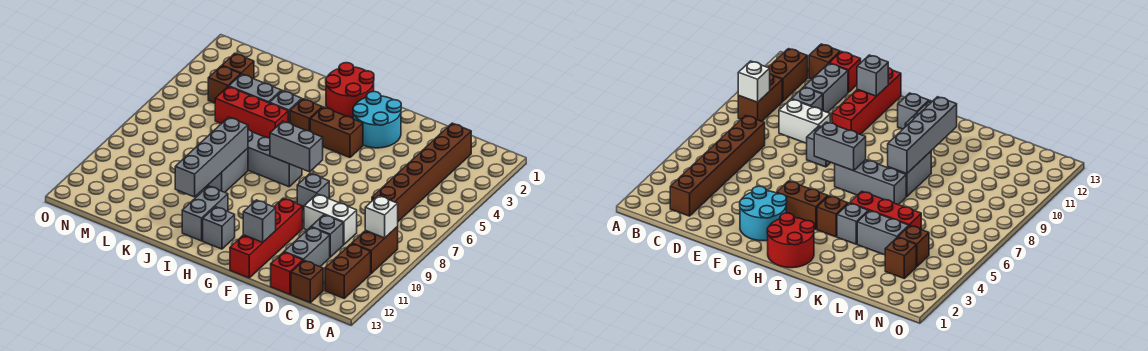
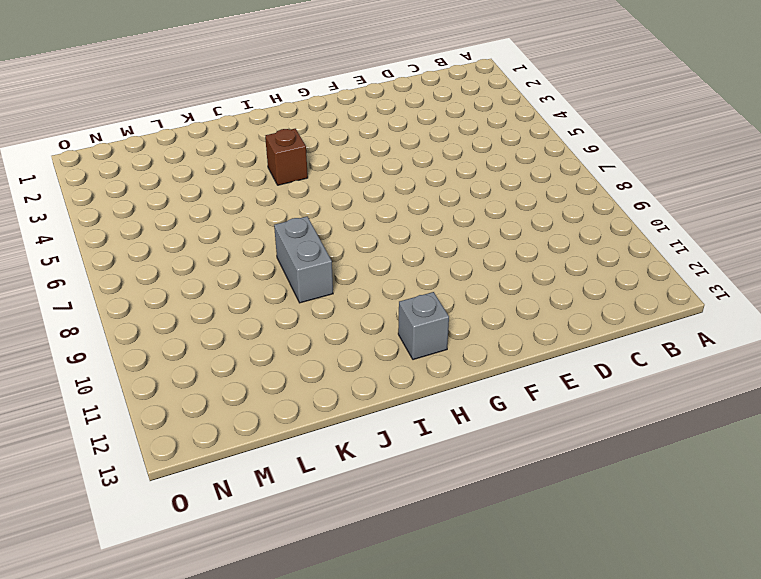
none -> brown 1x2 brick [352,226,398,273]
none -> brown 1x2 brick [325,244,371,298]
none -> brown 1x6 brick [372,123,471,221]

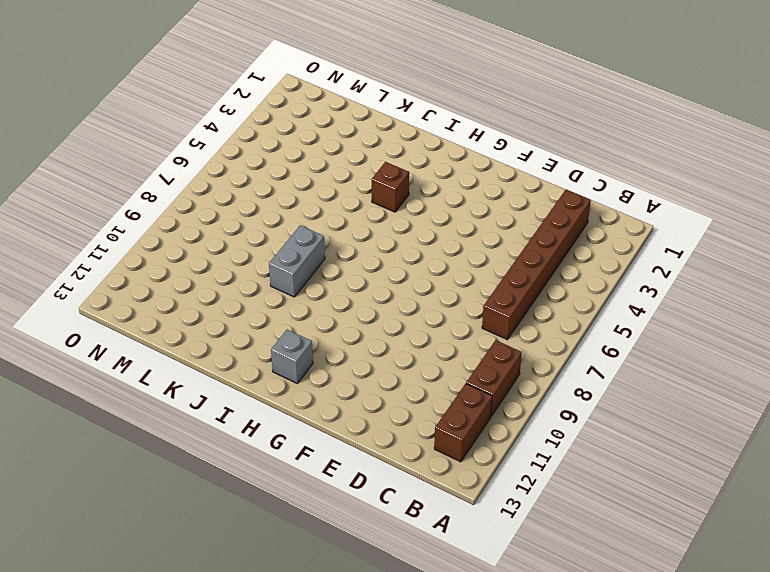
none -> brown 1x1 brick [291,261,323,303]
none -> white 1x2 brick [304,194,357,245]
none -> grey 1x1 brick [311,215,343,257]

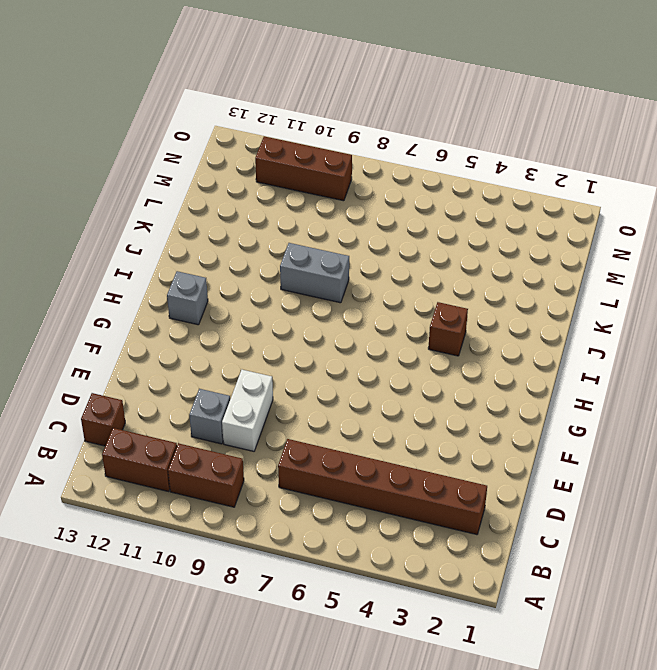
brown 1x3 brick [255,136,352,201] -> none
none -> grey 1x2 brick [284,227,330,267]
none -> red 1x1 brick [271,252,303,294]
none -> cyan 2x2 round brick [353,92,401,148]

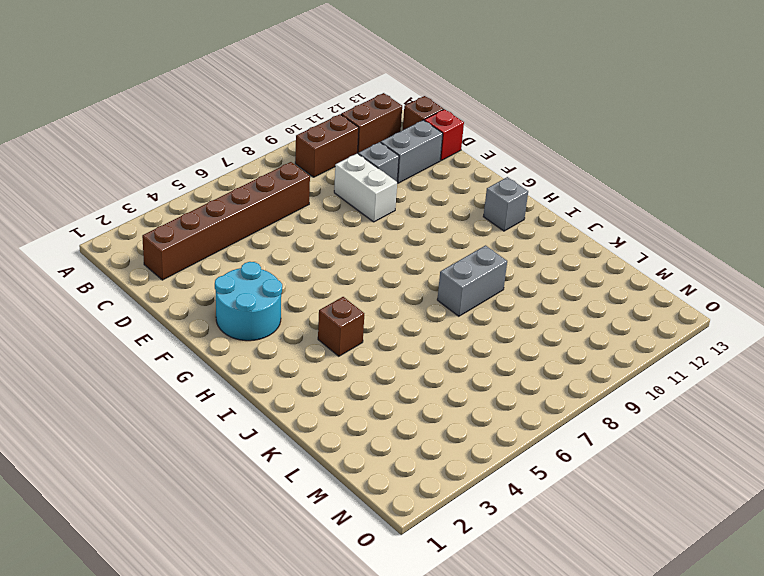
none -> grey 1x1 brick [297,173,329,211]
none -> red 1x4 brick [230,198,303,278]
none -> brown 1x2 brick [310,107,363,158]

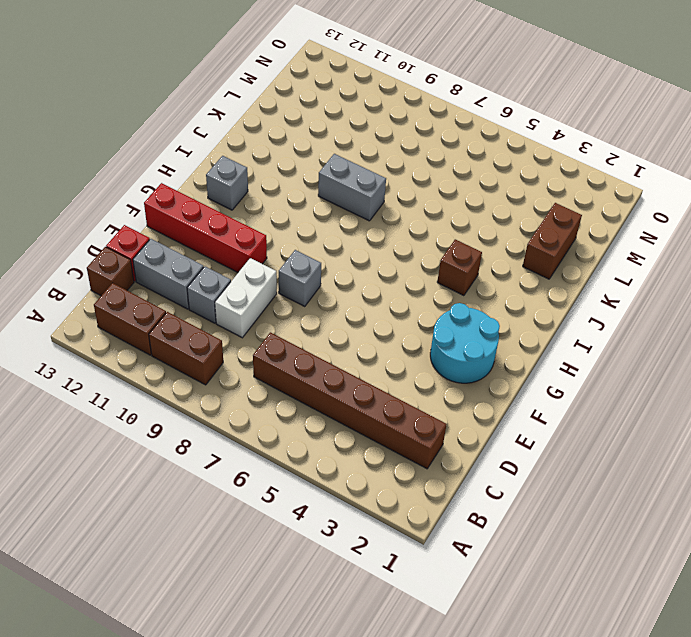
brown 1x2 brick [523,203,582,279] -> brown 1x2 brick moved to [310,107,363,158]
none -> red 2x2 round brick [326,63,374,118]
none -> grey 1x3 brick [248,130,302,187]
none -> grey 1x2 brick [182,186,228,241]

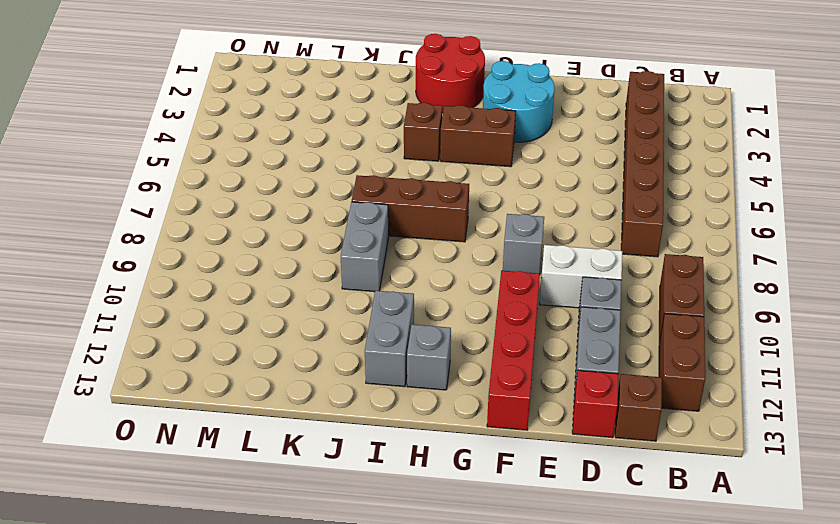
brown 1x3 brick [352,175,469,242] -> grey 1x3 brick [248,130,302,187]
none -> grey 1x1 brick [270,91,302,123]
none -> red 1x3 brick [215,86,288,138]
none -> grey 1x2 brick [229,74,281,103]

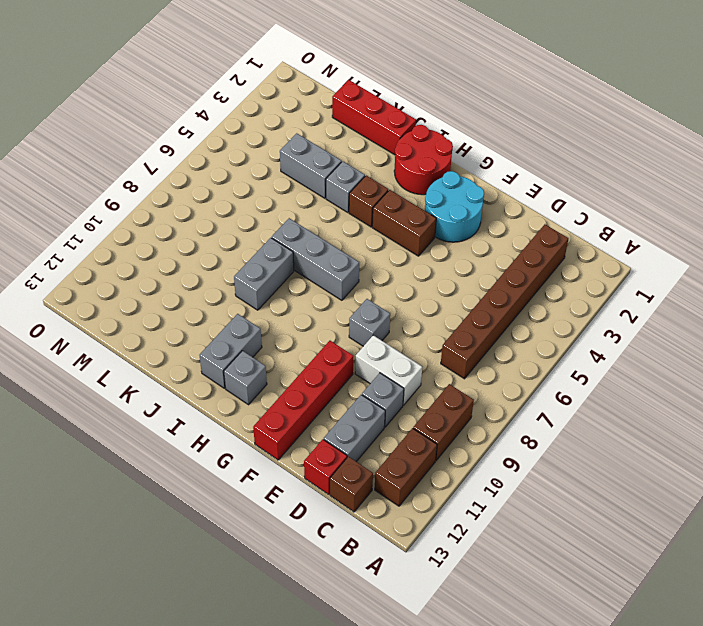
red 1x3 brick [332,80,416,155] -> red 1x3 brick moved to [215,86,288,138]
none -> brown 1x1 brick [222,53,254,79]
none -> brown 1x1 brick [208,66,241,103]
none -> white 1x1 brick [365,196,398,238]

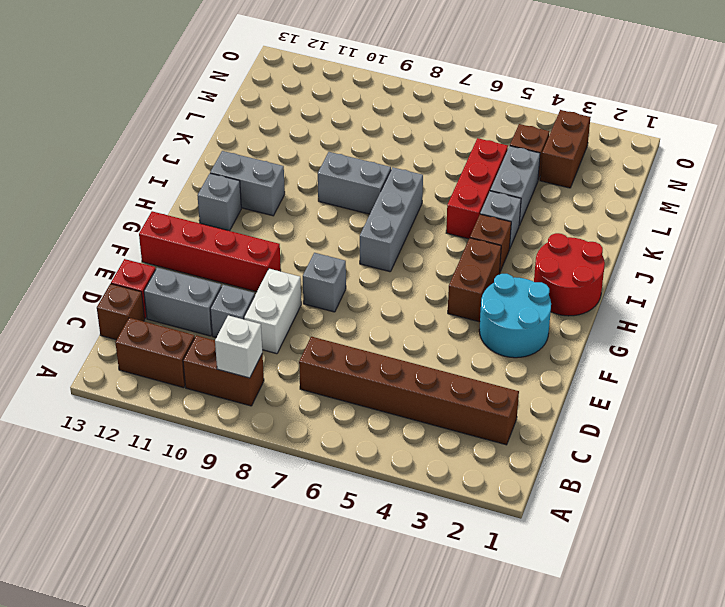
brown 1x2 brick [540,110,591,188] -> brown 1x1 brick [222,53,254,79]
none -> grey 1x1 brick [243,200,276,242]
none -> grey 1x2 brick [270,121,323,172]
none -> grey 1x4 brick [175,117,248,197]

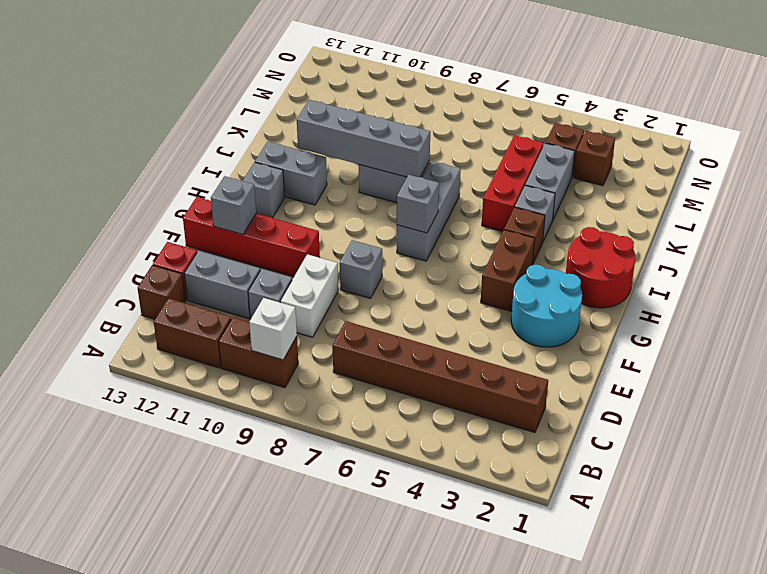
grey 1x1 brick [397,175,439,233] -> grey 1x2 brick [270,121,323,172]

